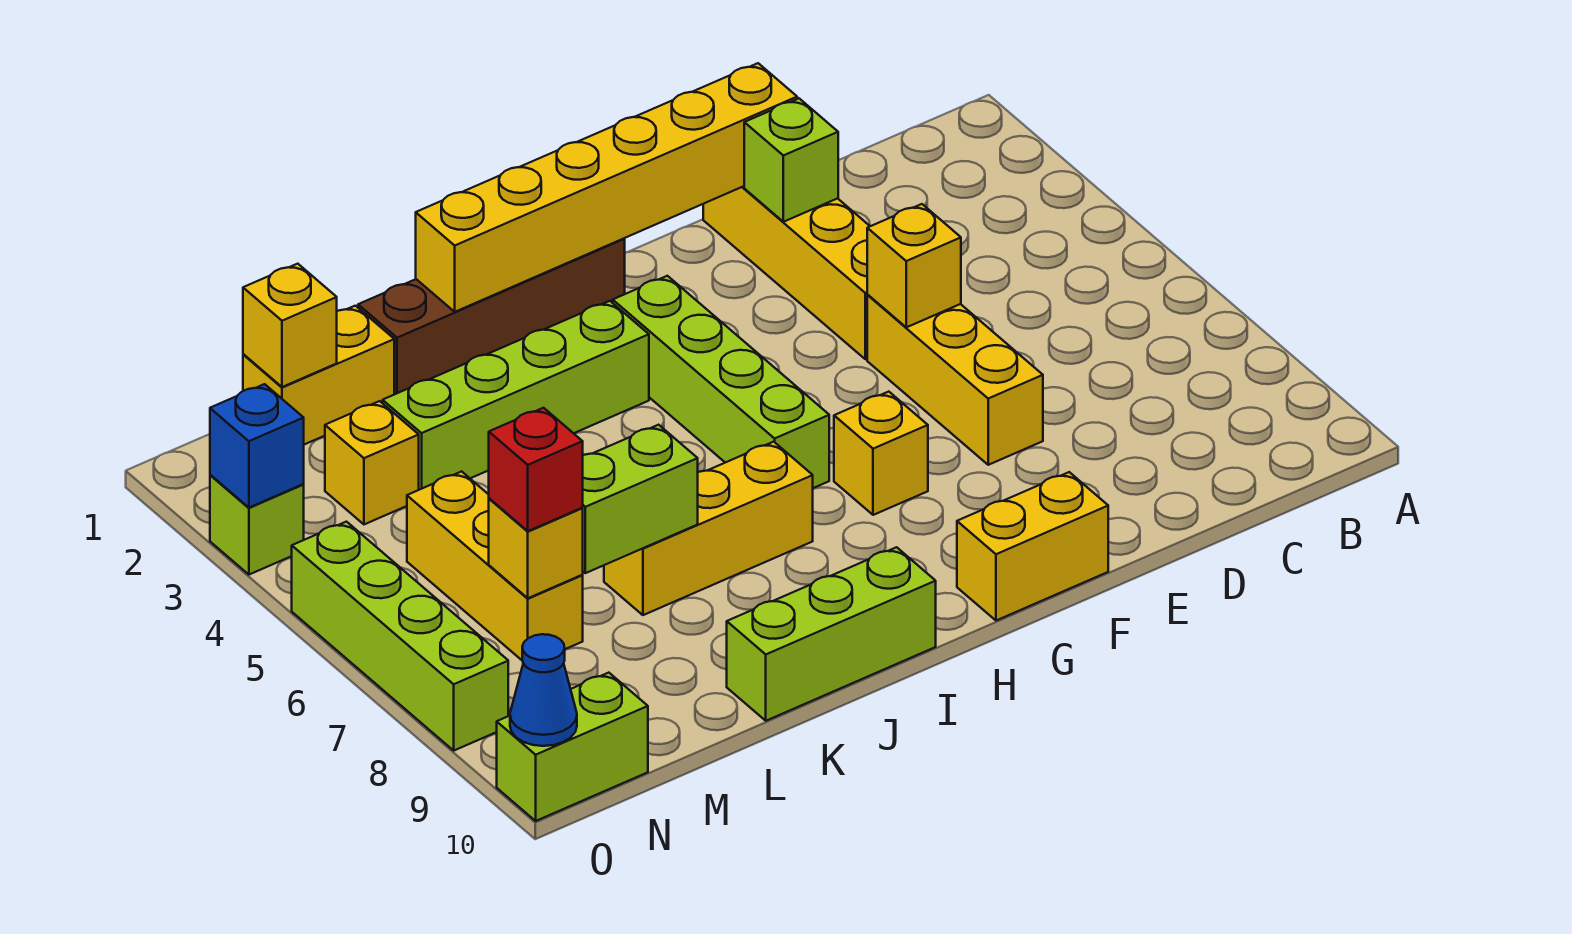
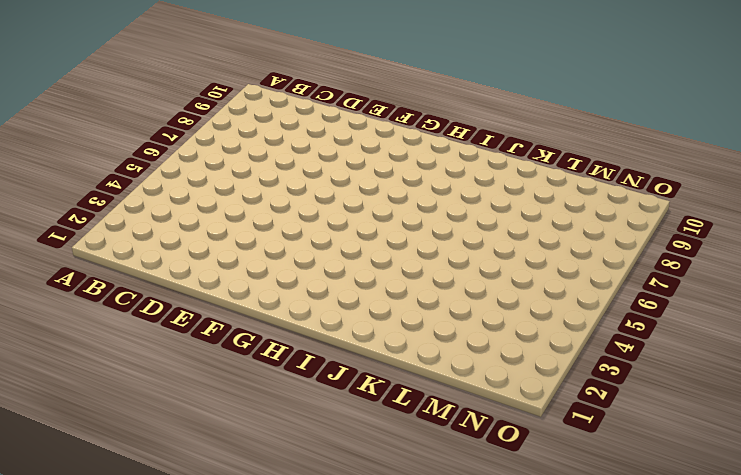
none -> yellow 1x4 brick [703,186,870,359]
none -> yellow 1x3 brick [867,295,1043,465]
none -> yellow 1x2 brick [957,472,1108,621]

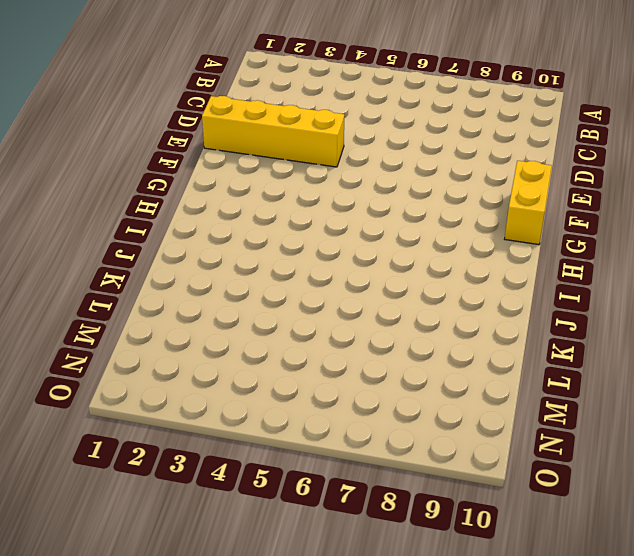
none -> yellow 1x3 brick [867,295,1043,465]
none -> yellow 1x1 brick [834,392,928,515]
none -> brown 1x4 brick [358,239,625,394]

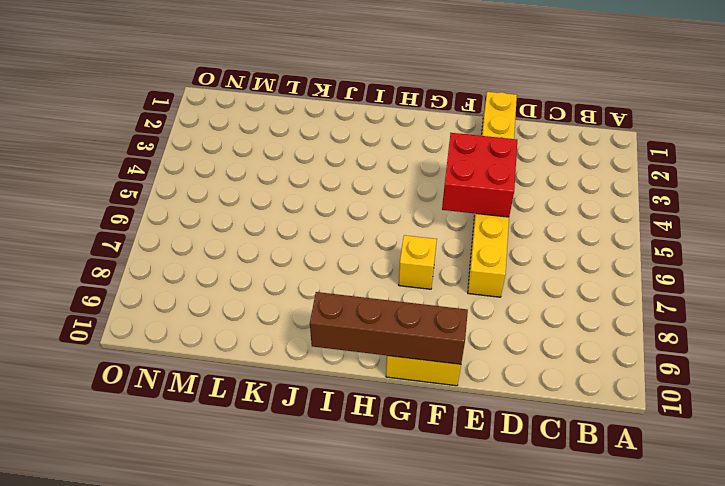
red 2x2 brick [442,133,517,217] -> yellow 1x1 brick [867,204,961,327]
brown 1x4 brick [310,292,468,364] -> brown 1x4 brick moved to [358,239,625,394]
none -> lime 1x4 brick [613,276,829,488]
none -> lime 1x4 brick [383,301,649,490]
none -> yellow 1x3 brick [604,442,813,615]

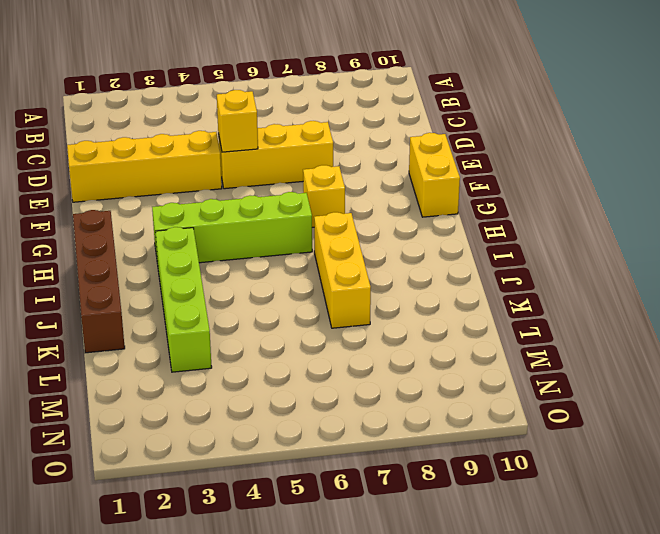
none -> lime 1x3 brick [727,547,936,721]
none -> yellow 1x2 brick [243,306,394,445]
none -> yellow 1x1 brick [325,401,419,524]

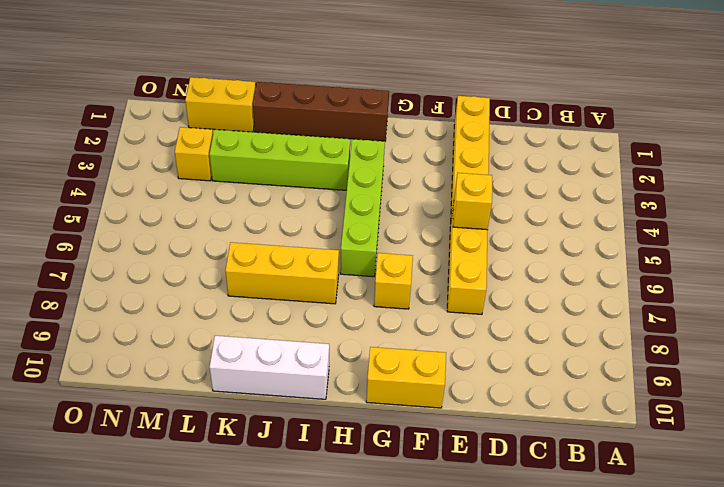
white 1x3 brick [210,336,329,399] -> lime 1x3 brick [727,547,936,721]
none -> yellow 1x3 brick [407,472,583,661]
none -> lime 1x2 brick [497,673,648,821]
none -> lime 1x1 brick [210,475,304,575]

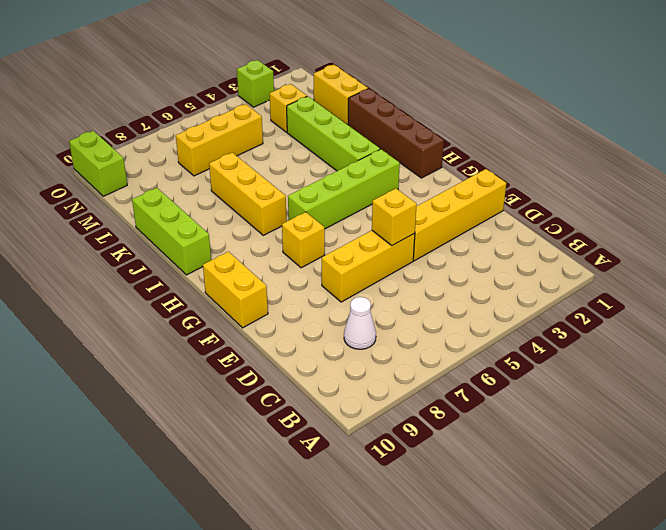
white 1x1 cone [344,297,376,349] -> none
none -> lime 1x4 brick [292,522,508,750]
none -> yellow 1x6 brick [416,63,797,312]
none -> lime 1x1 brick [744,99,838,222]

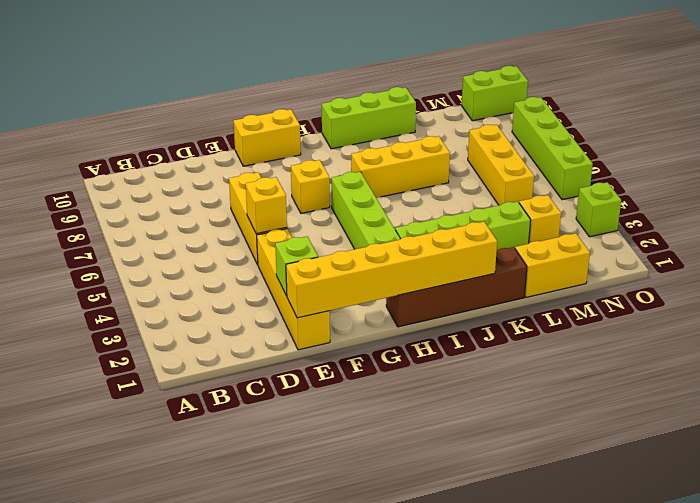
none -> lime 1x2 brick [582,425,698,573]
none -> yellow 1x1 brick [243,264,337,387]
none -> yellow 1x1 brick [489,498,583,598]

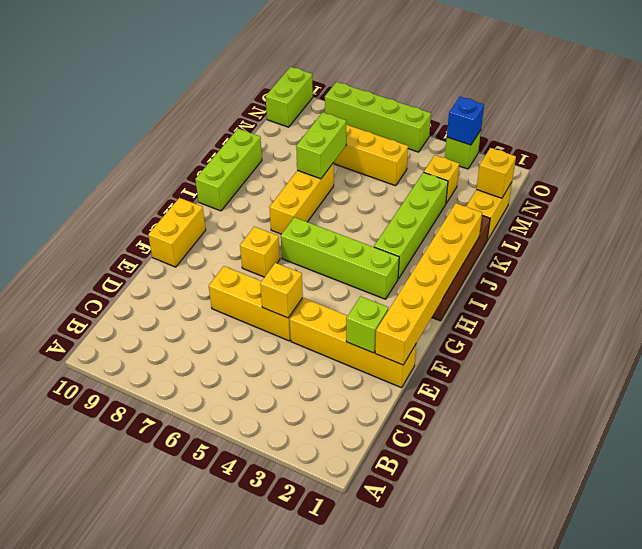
none -> yellow 1x1 brick [489,498,583,598]
none -> blue 1x1 cone [510,634,577,746]
none -> red 1x1 brick [489,408,583,531]

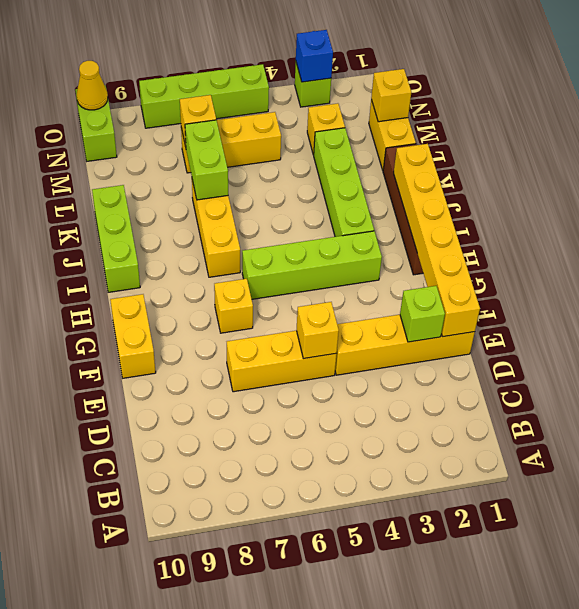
yellow 1x1 cone [77,61,108,110] -> blue 1x1 cone [510,634,577,746]
none -> red 1x1 brick [489,408,583,531]

